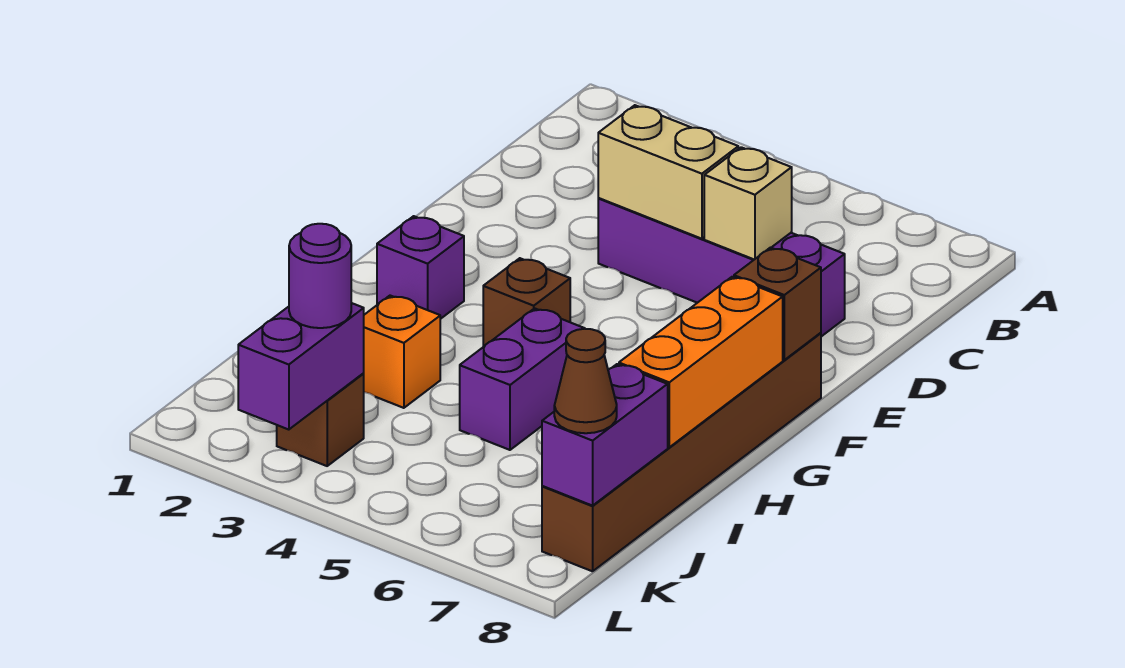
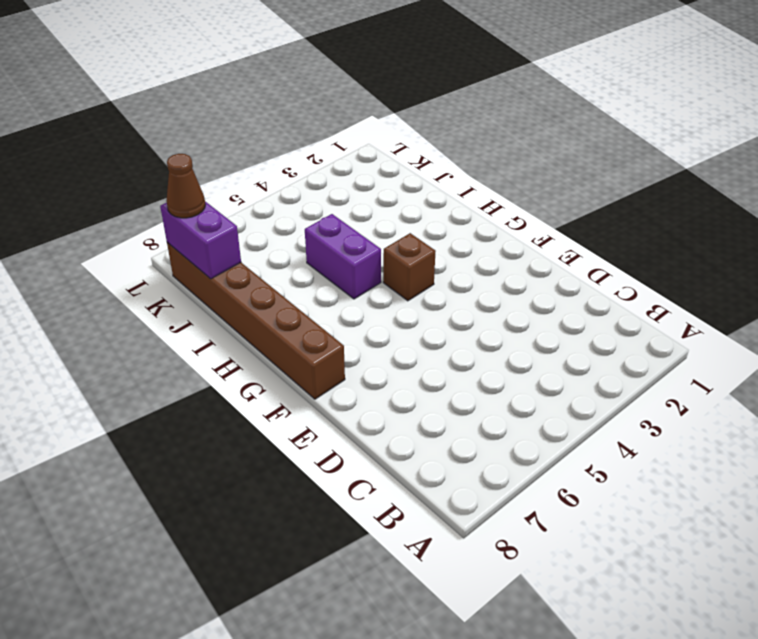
none -> purple 1x4 brick [598,198,845,337]
none -> purple 1x1 brick [377,216,464,319]
none -> orange 1x1 brick [363,296,440,408]

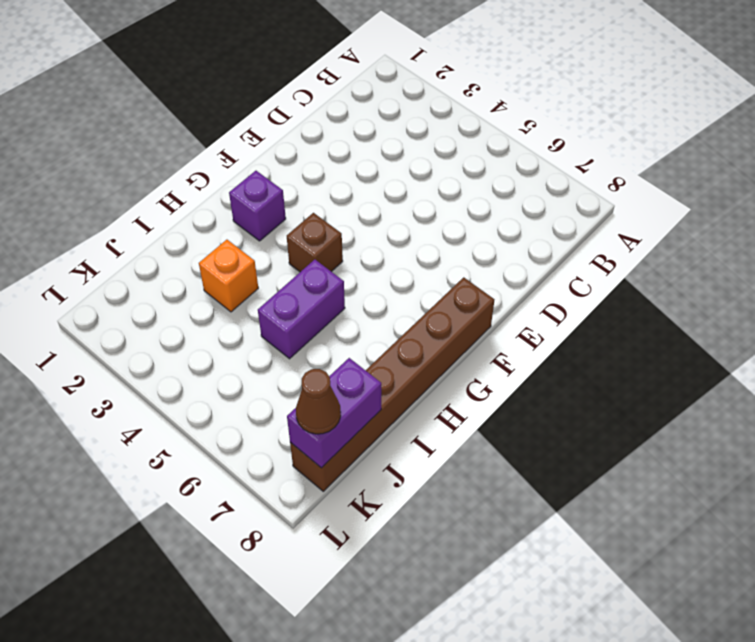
none -> purple 1x4 brick [598,198,845,337]
none -> brown 1x1 brick [277,374,364,466]
none -> tan 1x2 brick [598,105,738,239]

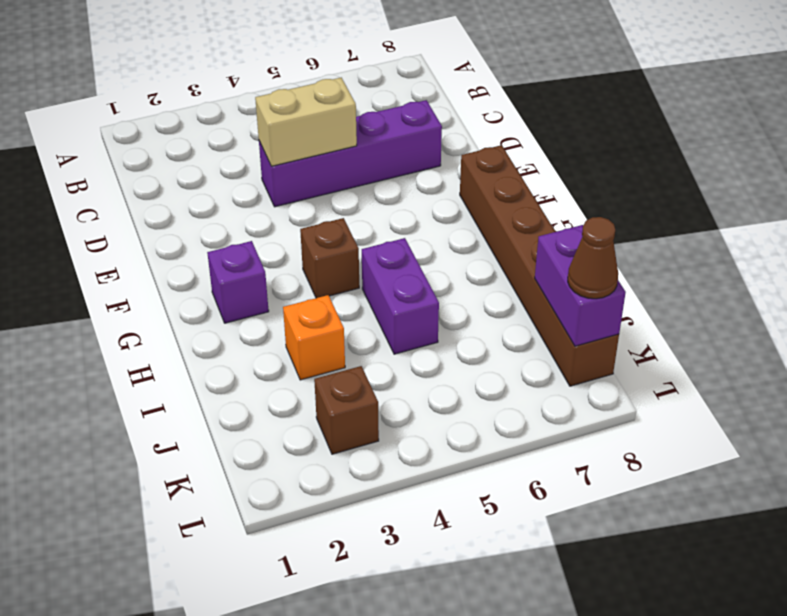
none -> tan 1x1 brick [704,147,792,260]
none -> brown 1x1 brick [734,248,821,360]
none -> orange 1x3 brick [619,277,783,447]

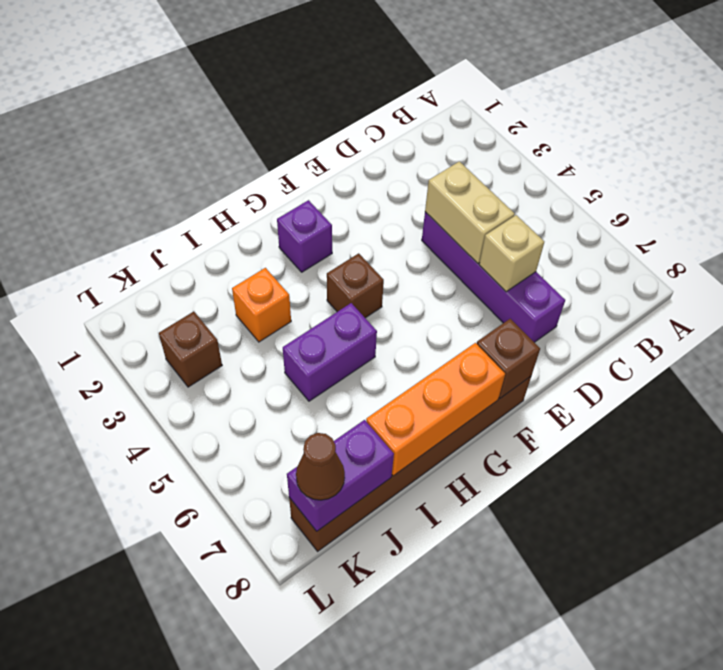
none -> purple 1x2 brick [238,303,364,430]
none -> purple 1x1 round brick [289,224,351,328]

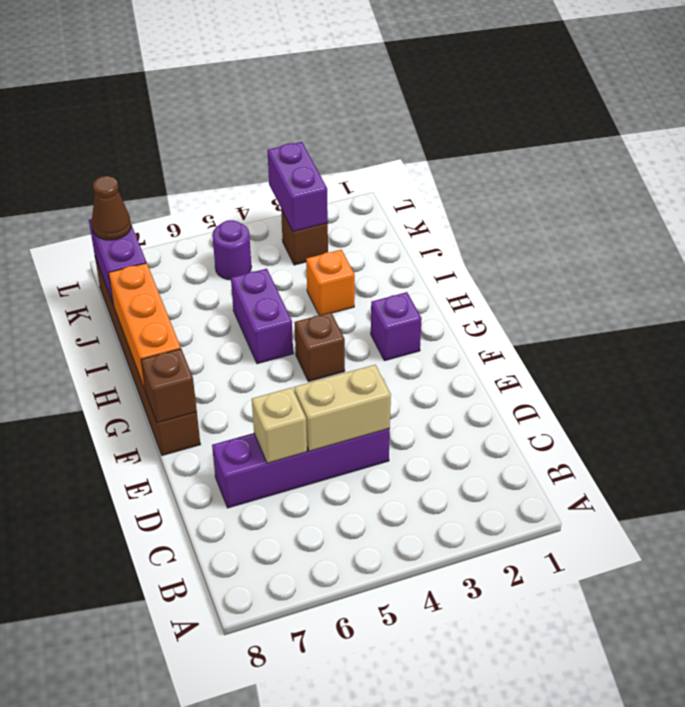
purple 1x1 round brick [212,220,252,280] -> purple 1x1 round brick moved to [289,224,351,328]

